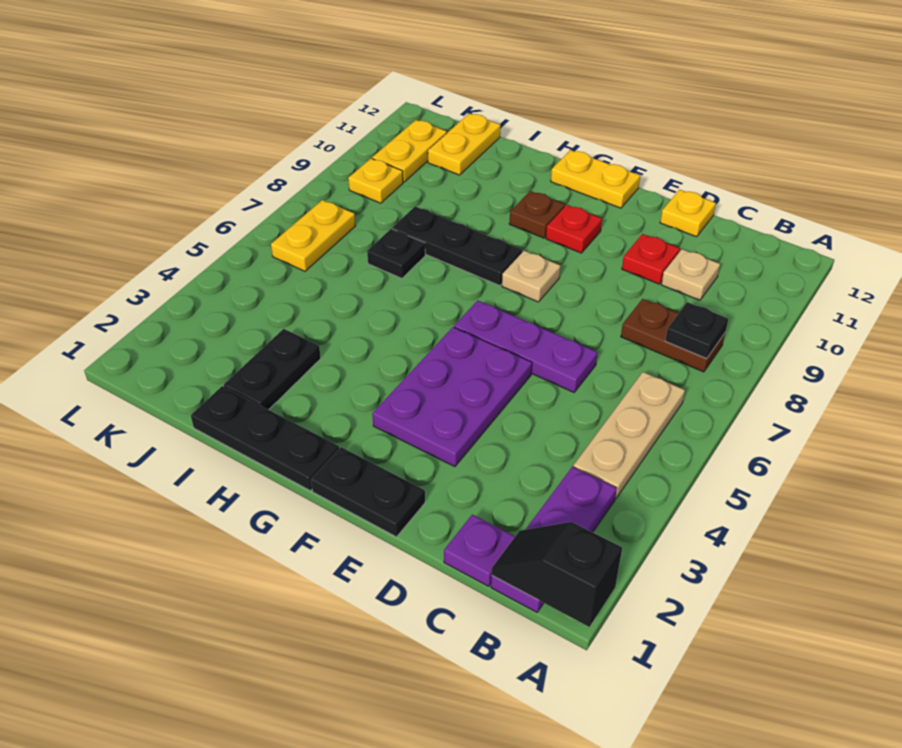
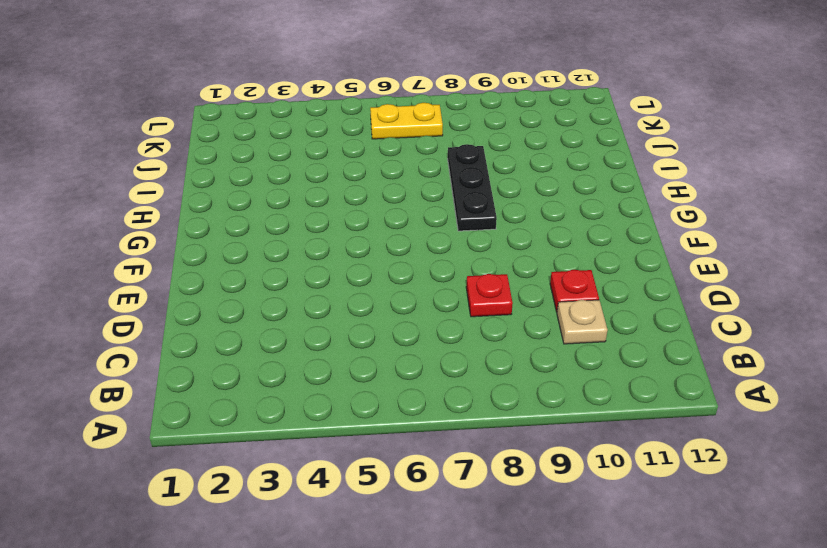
red 1x1 plate [466,274,513,317] -> red 1x1 plate moved to [546,205,602,253]
none -> purple 1x3 plate [491,467,617,612]
none -> tan 1x3 plate [573,372,685,499]
none -> brown 1x2 plate [621,299,725,372]

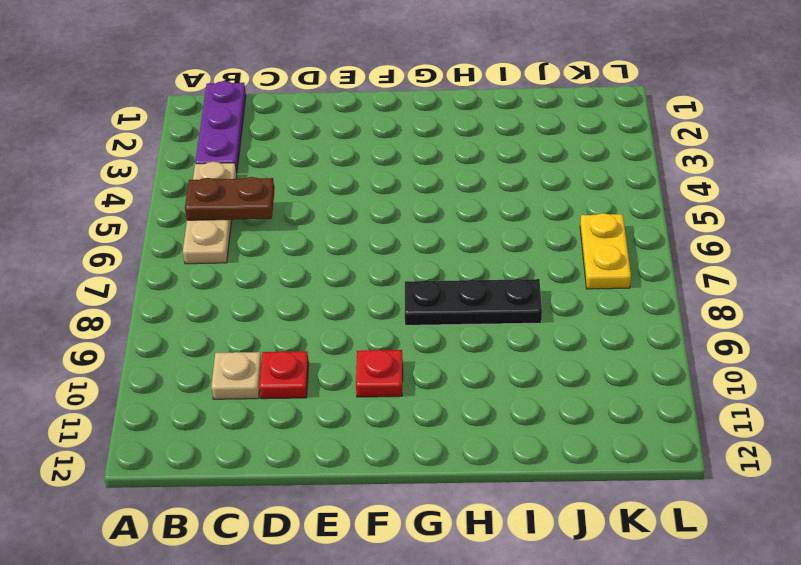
brown 1x2 plate [185,177,274,220] -> brown 1x2 plate moved to [621,299,725,372]
none -> purple 1x1 plate [444,515,515,586]
none -> purple 1x3 plate [454,300,598,392]
none -> yellow 1x1 plate [660,190,716,237]

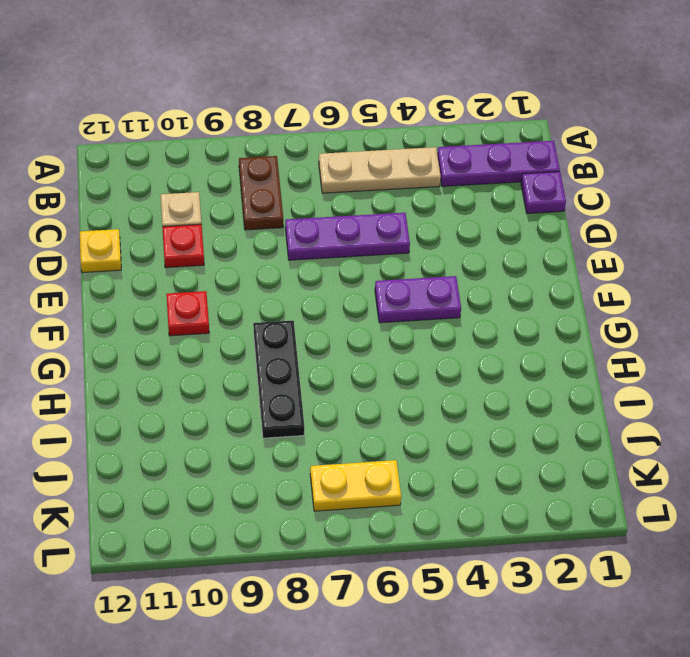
purple 1x3 plate [285,213,410,260] -> purple 1x3 plate turned to [454,300,598,392]
purple 1x2 plate [375,276,461,323] -> purple 2x3 plate [372,327,532,467]
none -> black 1x2 plate [311,447,425,537]
none -> tan 1x1 plate [502,251,560,302]
none -> yellow 1x2 plate [551,150,640,208]

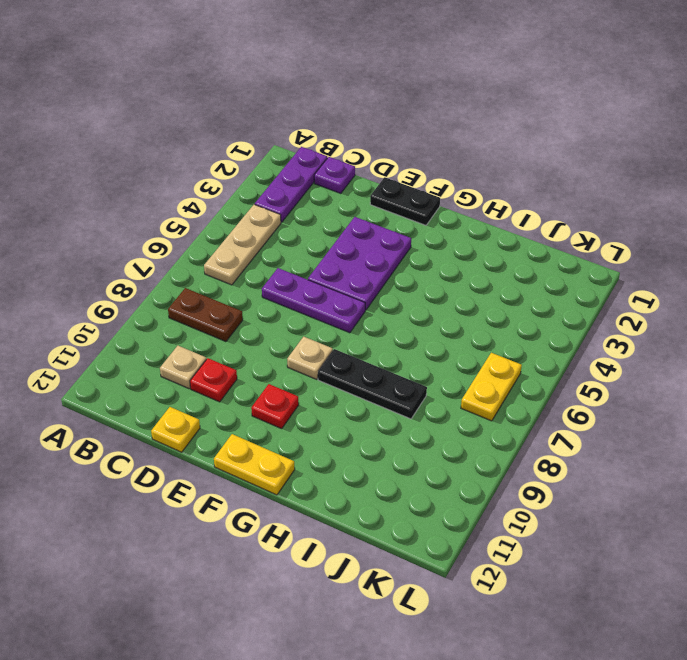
none -> black 1x3 plate [191,386,339,491]
none -> brown 1x1 plate [509,191,565,238]
none -> black 1x2 plate [224,329,321,410]

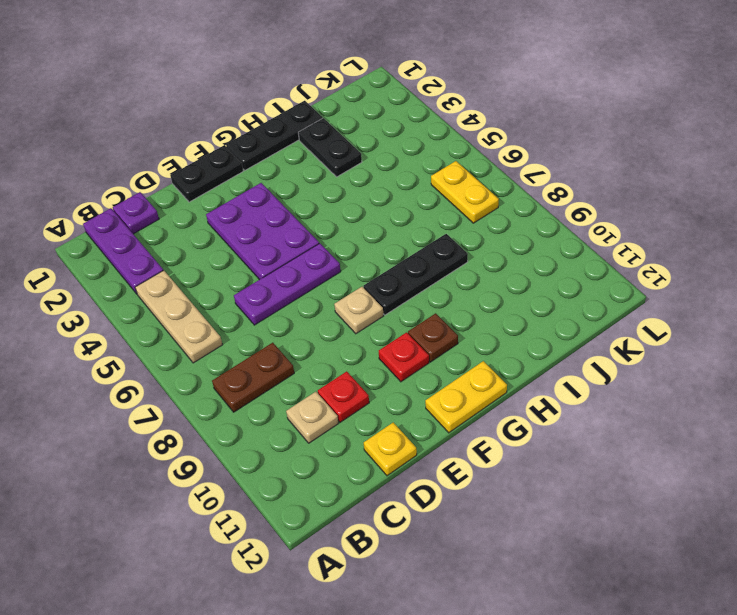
none -> black 1x1 plate [367,229,425,278]
none -> yellow 1x2 plate [428,113,501,175]
none -> yellow 1x1 plate [348,158,403,203]

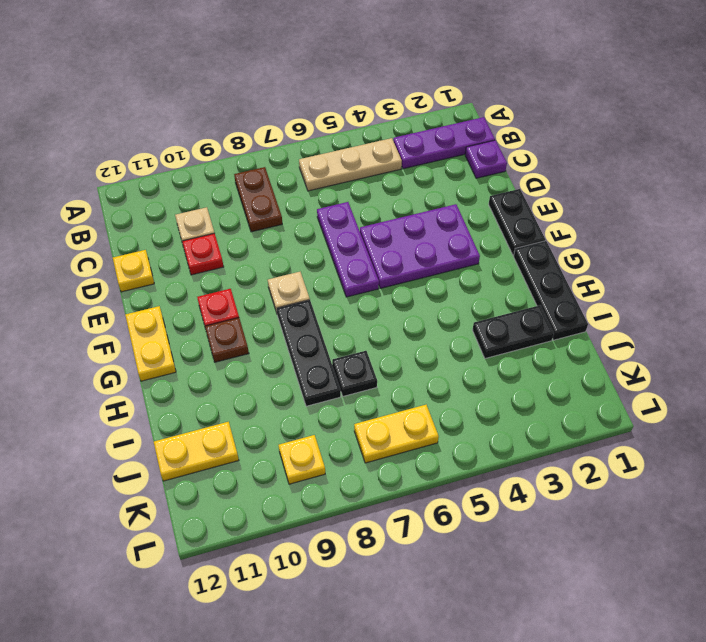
none -> yellow 1x2 plate [372,120,447,182]
none -> black 1x2 slope [492,522,622,627]
none -> black 1x1 plate [665,302,728,359]

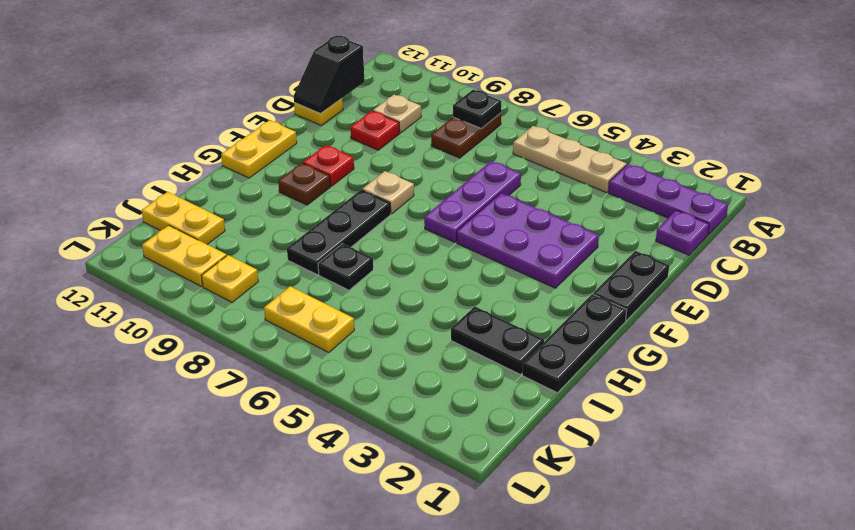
black 1x2 slope [294,36,364,113] -> black 1x2 slope moved to [492,522,622,627]

